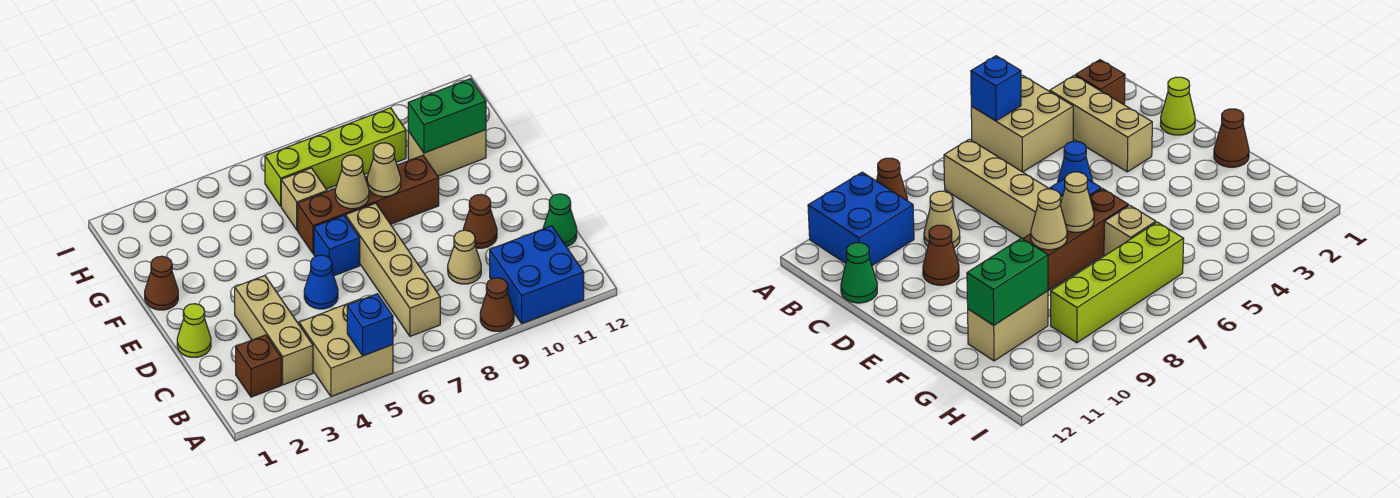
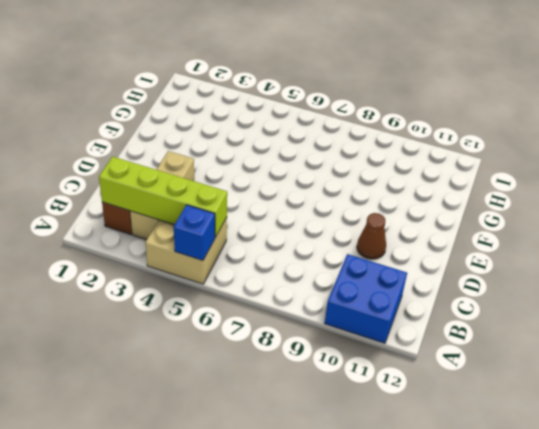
lime 1x4 brick [99,157,227,237] -> lime 1x4 brick moved to [265,108,406,206]
none -> brown 1x1 cone [480,278,514,331]
none -> tan 1x4 brick [346,203,440,336]
none -> tan 1x1 cone [448,230,481,284]

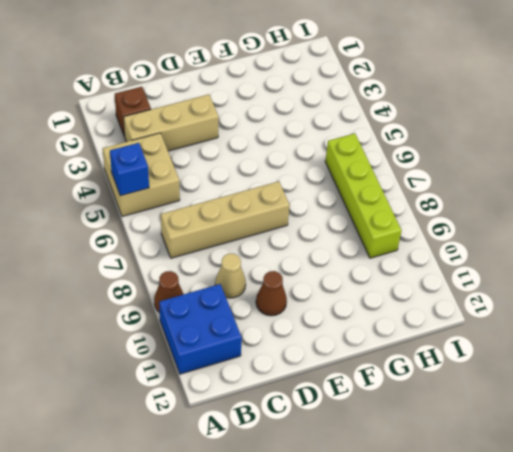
none -> green 1x1 cone [543,194,577,247]
none -> lime 1x1 cone [177,304,211,357]
none -> blue 1x1 cone [304,255,338,309]

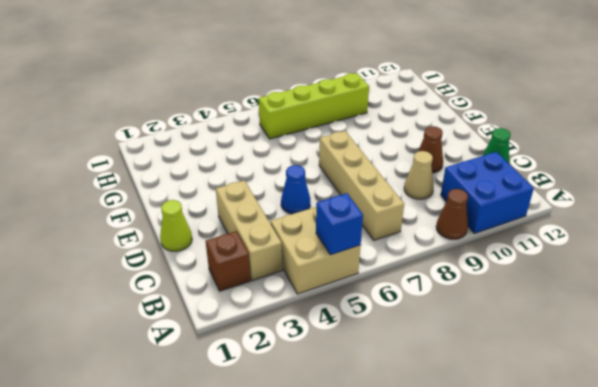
none -> blue 1x1 brick [314,215,360,276]
none -> brown 1x1 cone [145,256,178,310]
none -> brown 1x4 brick [298,155,439,254]

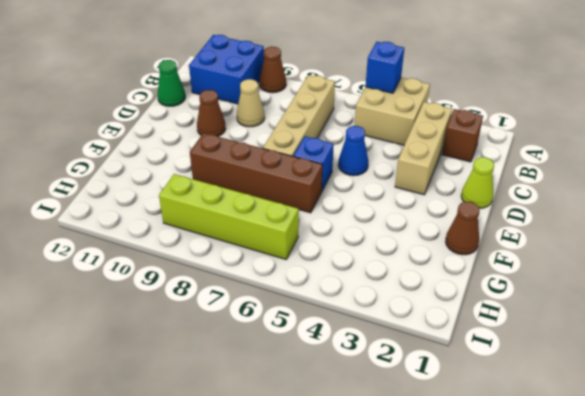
none -> tan 1x1 brick [281,168,327,230]
none -> tan 1x2 brick [408,130,486,176]
none -> tan 1x1 cone [335,155,369,209]

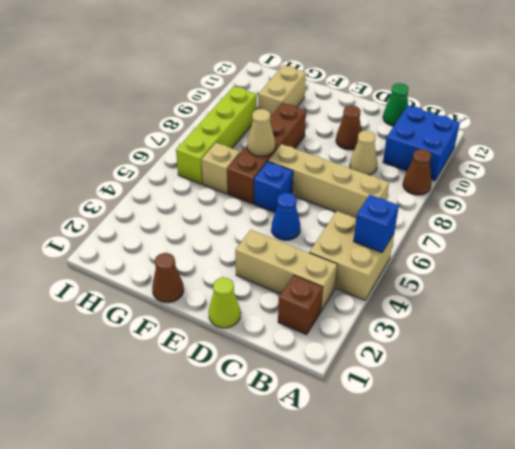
none -> tan 1x1 cone [367,143,401,197]
none -> green 1x2 brick [408,79,486,153]

